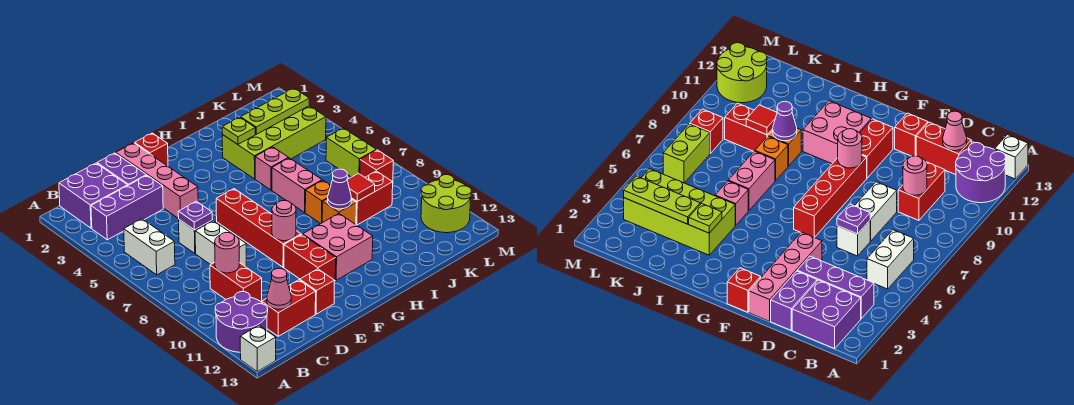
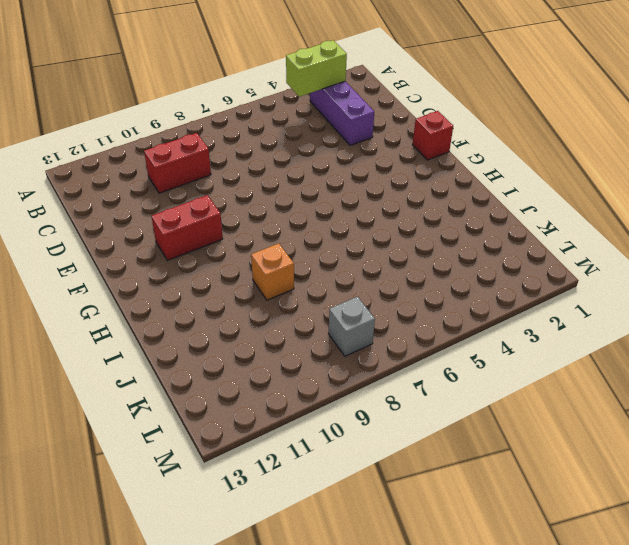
lime 1x2 brick [286,40,347,97] -> lime 1x2 brick moved to [326,128,376,177]
grey 1x1 brick [328,297,375,356] -> red 1x1 brick [360,150,393,182]
none -> purple 2x2 round brick [215,292,268,352]
none -> white 1x1 brick [240,325,276,371]
none -> purple 2x2 brick [59,163,128,228]
none -> white 1x2 brick [124,219,175,275]

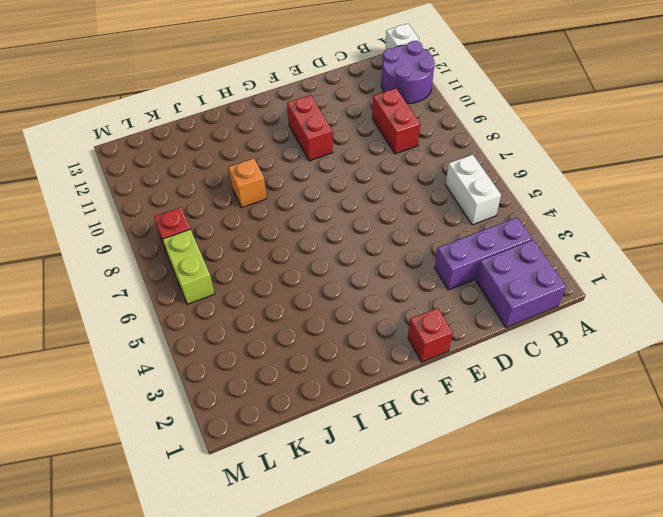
none -> red 1x2 brick [262,280,316,336]
none -> purple 1x2 brick [97,153,146,185]
none -> white 1x1 brick [179,220,213,253]
none -> white 1x2 brick [195,221,246,267]

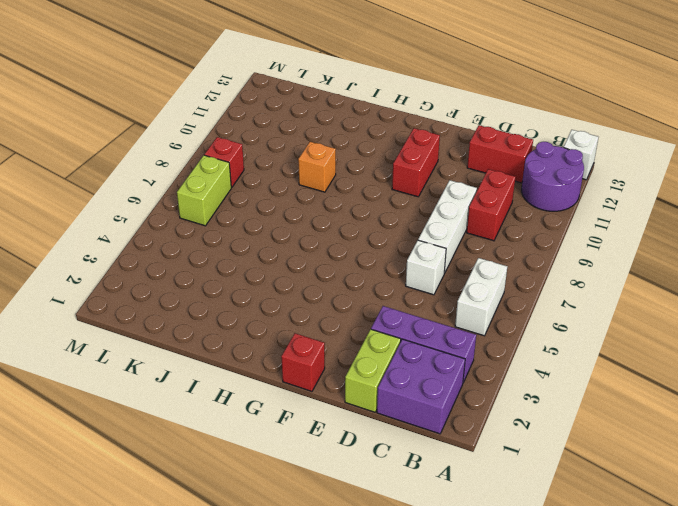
lime 1x2 brick [345,329,401,412] -> purple 1x2 brick [97,153,146,185]
white 1x3 brick [418,180,477,273] -> white 1x2 brick [195,221,246,267]
none -> pink 1x4 brick [116,143,198,219]
none -> red 1x1 brick [300,269,334,314]
none -> red 1x4 brick [216,189,301,267]
none -> pink 2x2 brick [303,214,373,280]

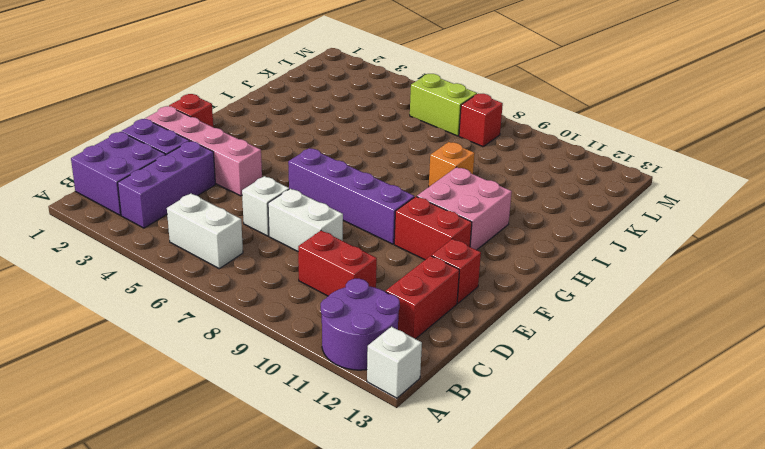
purple 1x4 brick [288,148,414,244] -> red 1x4 brick [216,189,301,267]
none -> lime 2x4 brick [222,106,326,179]
none -> pink 1x1 brick [255,147,288,190]
none -> pink 1x2 brick [272,158,322,213]
none -> orange 1x1 brick [305,180,331,224]

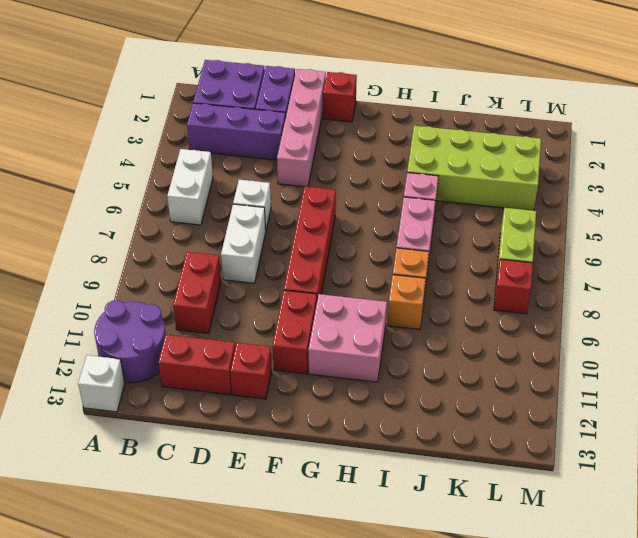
none -> red 1x2 brick [351,171,393,225]
none -> lime 2x2 round brick [421,175,471,233]
none -> pink 1x1 round brick [215,232,239,273]
none -> pink 1x1 cone [267,268,291,309]

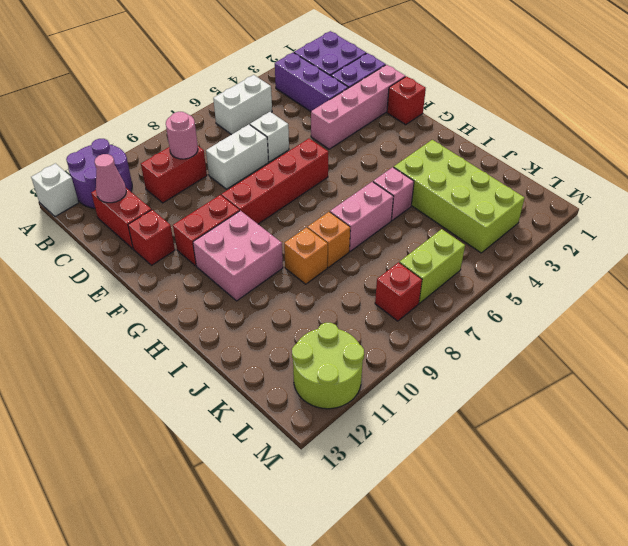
none -> red 1x2 brick [351,171,393,225]
none -> purple 1x1 plate [178,201,213,230]
none -> pink 1x1 round brick [272,201,296,241]
none -> lime 1x1 plate [222,117,255,144]

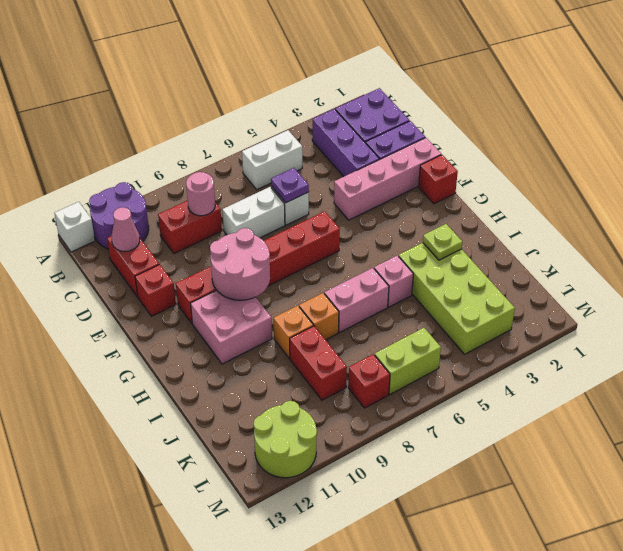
pink 2x2 round brick [210,228,270,300] -> pink 1x1 round brick [272,201,296,241]
none -> purple 1x1 cone [328,169,351,209]
none -> lime 1x3 plate [241,88,309,134]
none -> red 1x1 tile [347,173,375,202]

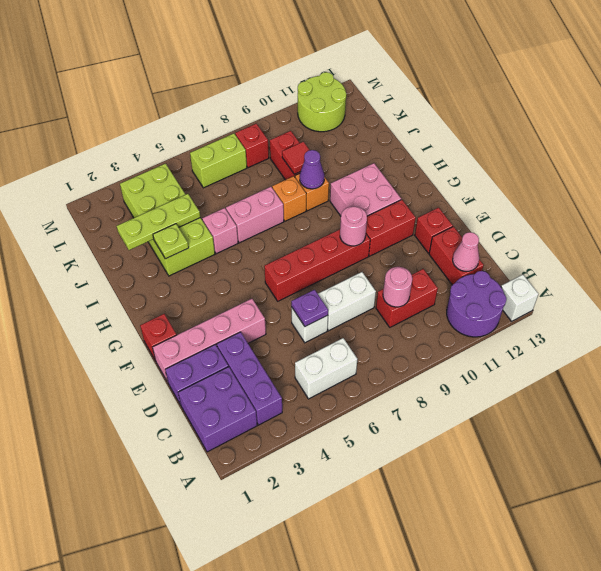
lime 1x3 plate [117,194,200,250] -> lime 1x3 plate turned to [241,88,309,134]

